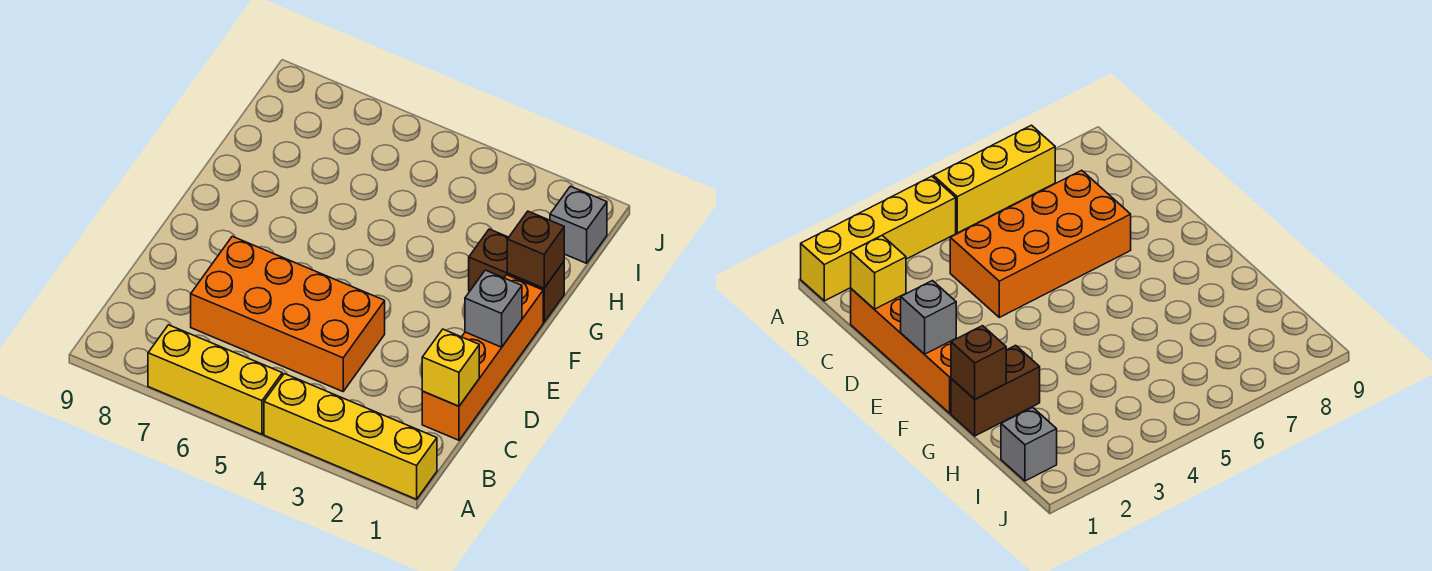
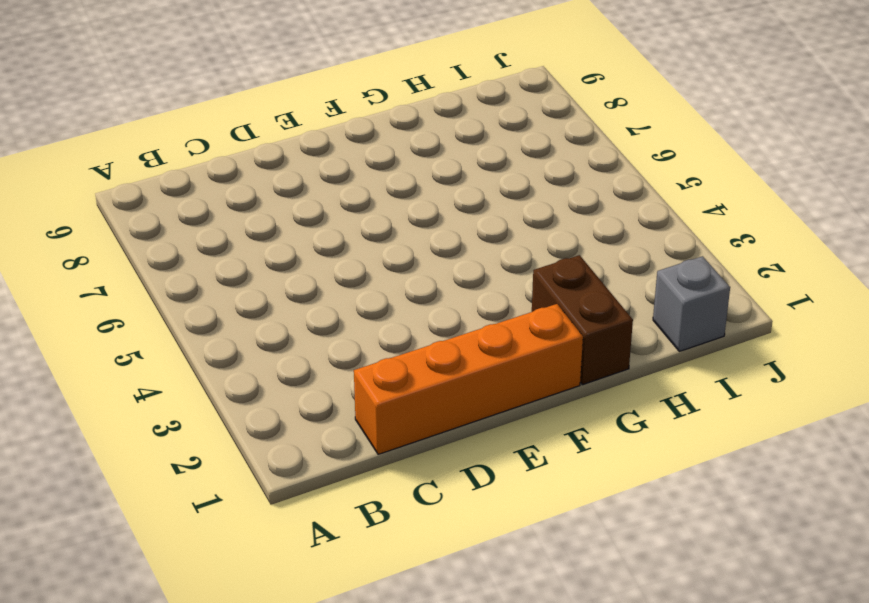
none -> yellow 1x4 brick [264,374,437,499]
none -> yellow 1x3 brick [148,325,282,434]

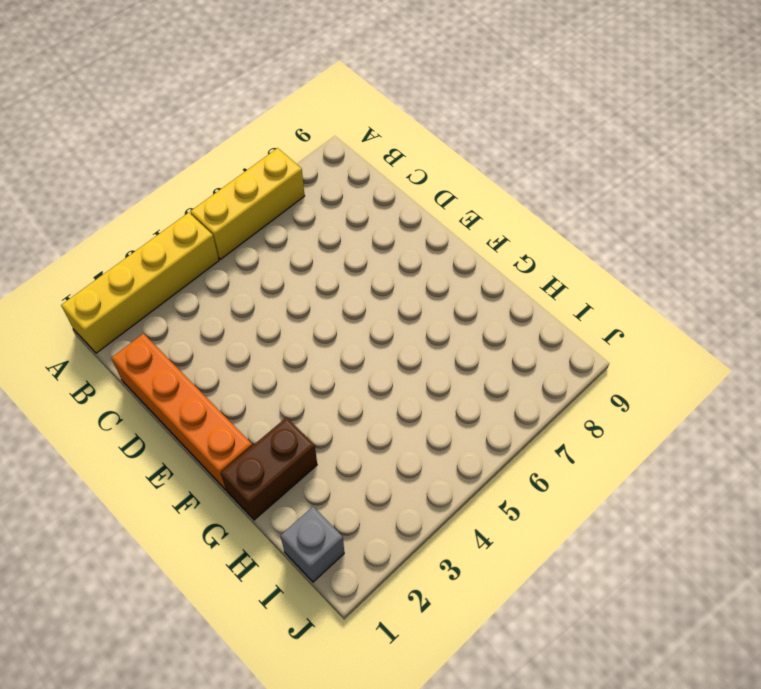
none -> orange 2x4 brick [191,236,385,391]
none -> yellow 1x1 brick [422,329,479,406]

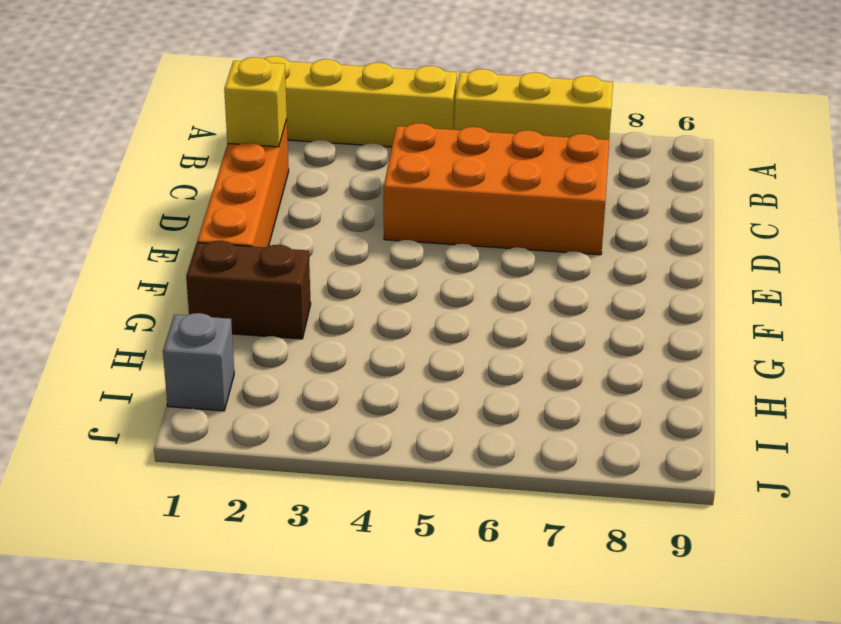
none -> grey 1x1 brick [465,270,522,347]
none -> brown 1x1 brick [507,211,564,288]

